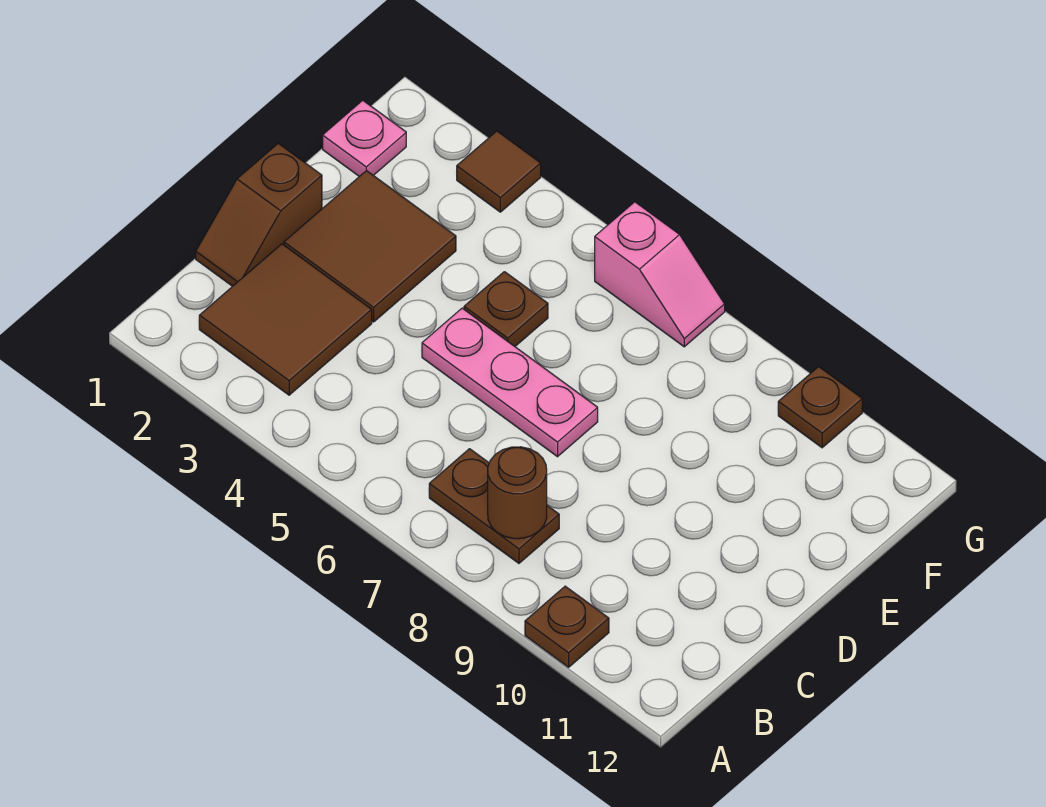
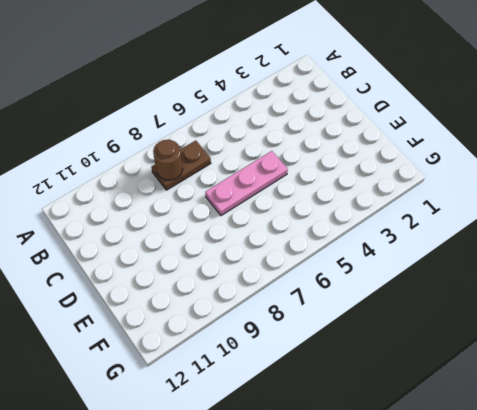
none -> brown 1x1 plate [525,586,609,667]
none -> brown 2x2 tile [199,244,372,395]
none -> brown 1x2 slope [196,143,322,286]

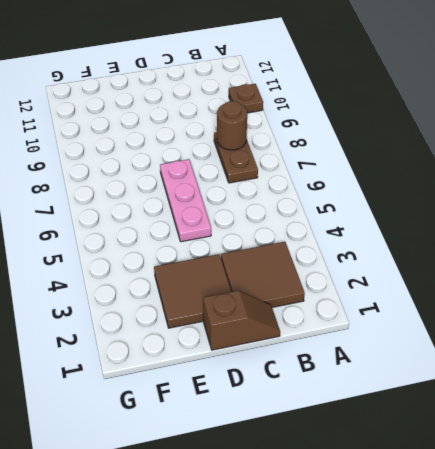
none -> brown 1x1 plate [464,272,548,346]
none -> pink 1x1 plate [323,100,406,176]
none -> brown 1x1 tile [457,131,541,212]

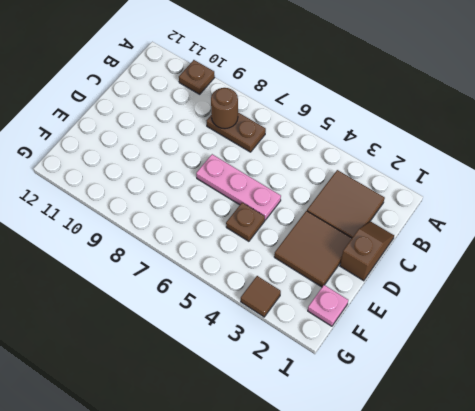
none -> pink 1x2 slope [595,202,725,347]
none -> brown 1x1 plate [778,367,862,448]

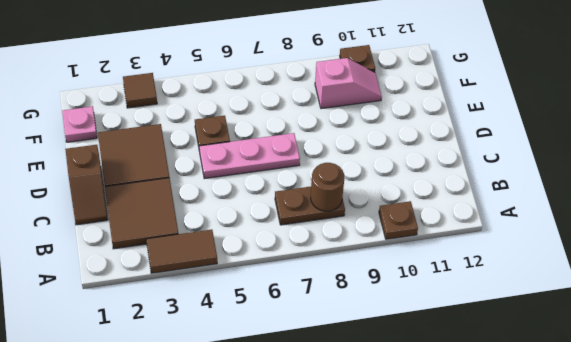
brown 1x2 tile [146,230,217,273] -> none
pink 1x2 slope [315,58,382,109] -> pink 1x2 slope moved to [595,202,725,347]

